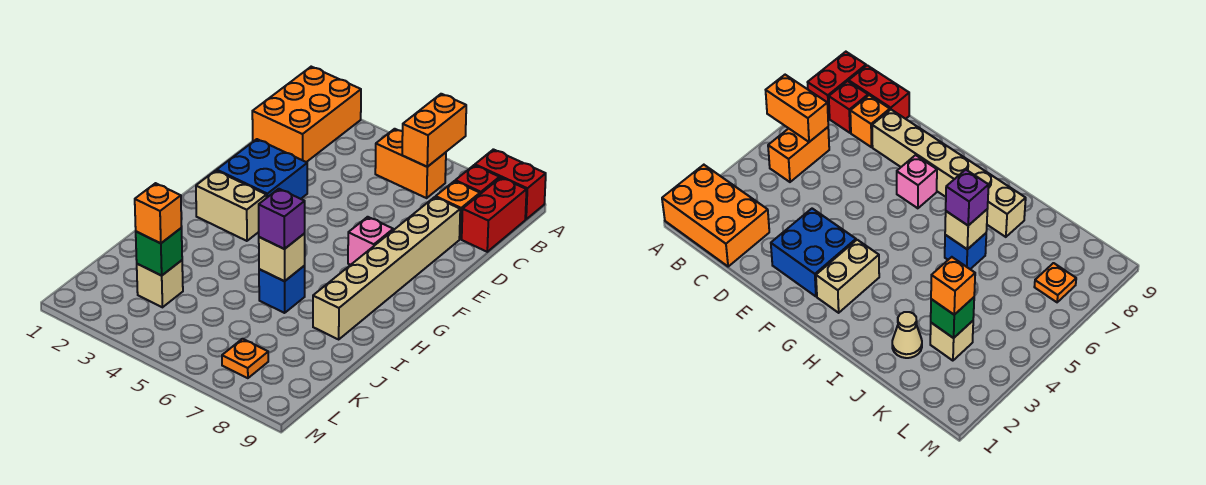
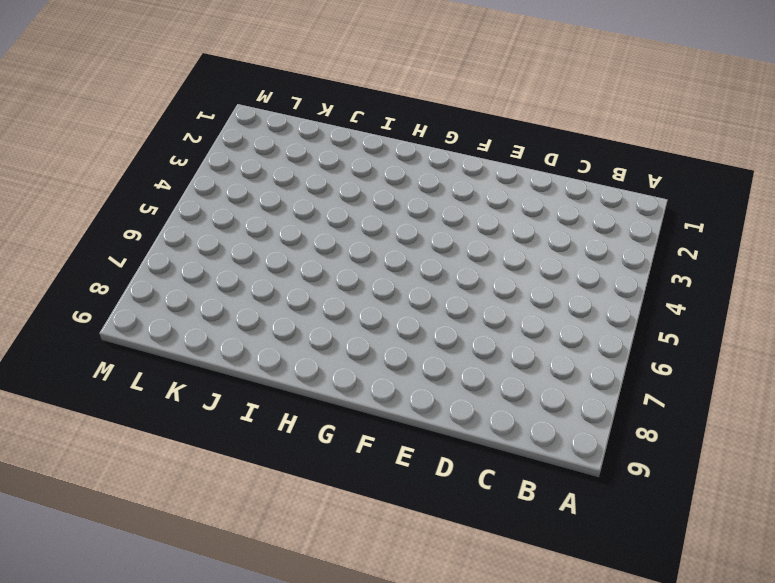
none -> orange 2x3 brick [252,67,361,162]
none -> red 1x2 brick [475,149,546,219]
none -> orange 1x2 brick [375,129,446,198]

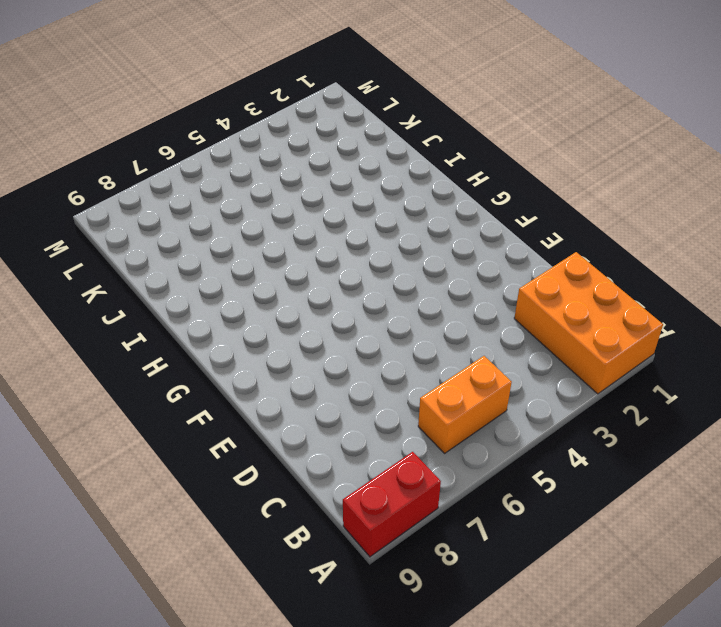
none -> red 1x1 brick [455,165,500,194]
none -> red 1x2 brick [462,178,527,252]
none -> orange 1x1 brick [436,181,480,239]

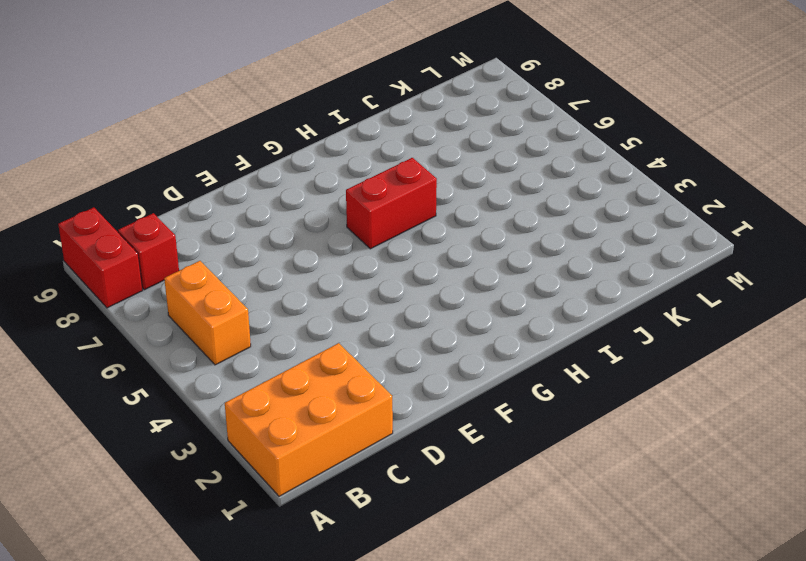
red 1x2 brick [346,158,437,249] -> red 1x2 brick moved to [462,178,527,252]
none -> orange 1x1 brick [436,181,480,239]
none -> tan 1x6 brick [313,197,460,339]
none -> blue 2x2 brick [217,139,307,199]

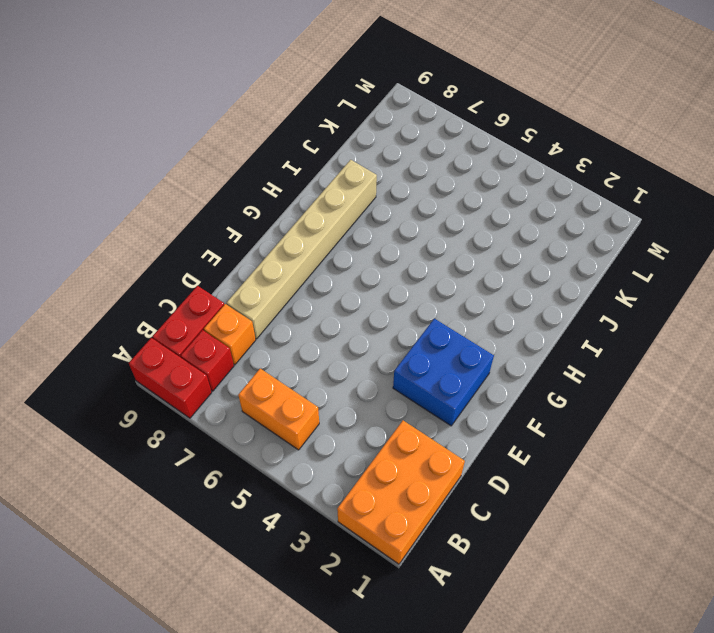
none -> pink 1x1 brick [348,217,393,265]
none -> tan 1x2 brick [196,170,267,241]
none -> blue 1x1 brick [259,266,305,313]

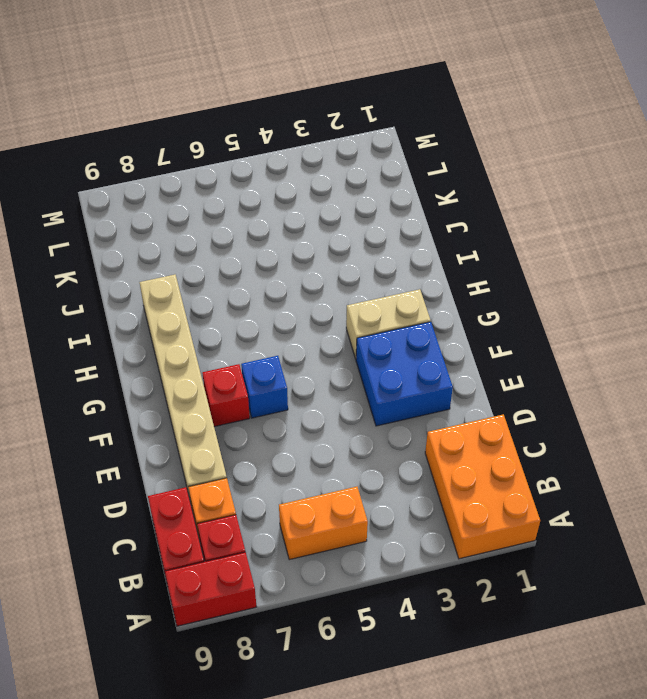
blue 1x1 brick [241,356,288,418] -> blue 1x1 brick moved to [259,266,305,313]
red 1x1 brick [203,364,250,427] -> pink 1x1 brick [348,217,393,265]
none -> tan 1x1 cone [892,312,922,358]
none -> tan 1x1 brick [137,260,183,307]
none -> orange 1x1 plate [222,339,268,378]

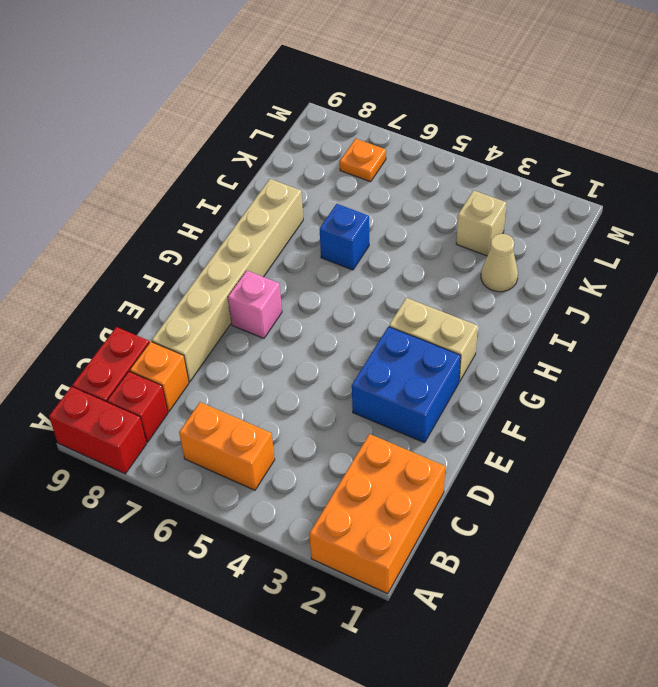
none -> orange 1x2 brick [402,94,466,167]
none -> tan 1x1 brick [259,234,305,281]
none -> green 1x1 brick [136,228,182,276]

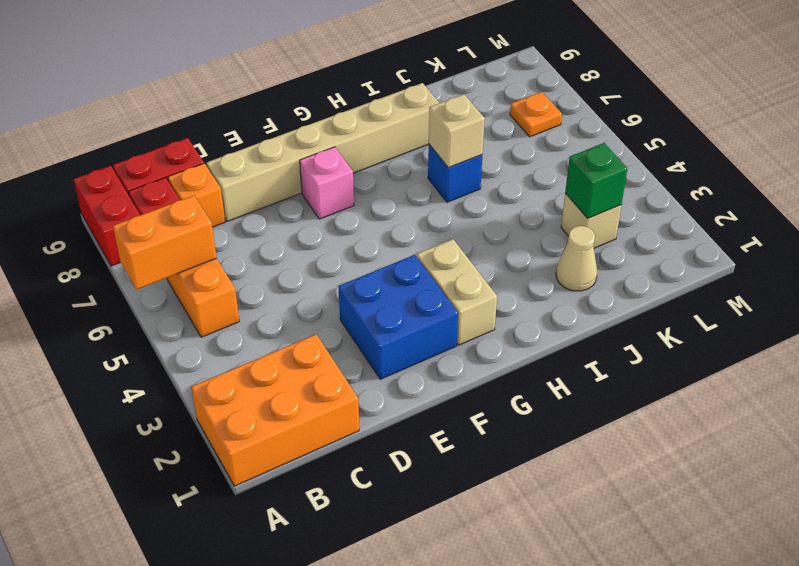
none -> purple 1x1 brick [259,189,305,249]
none -> orange 1x1 brick [135,183,182,243]

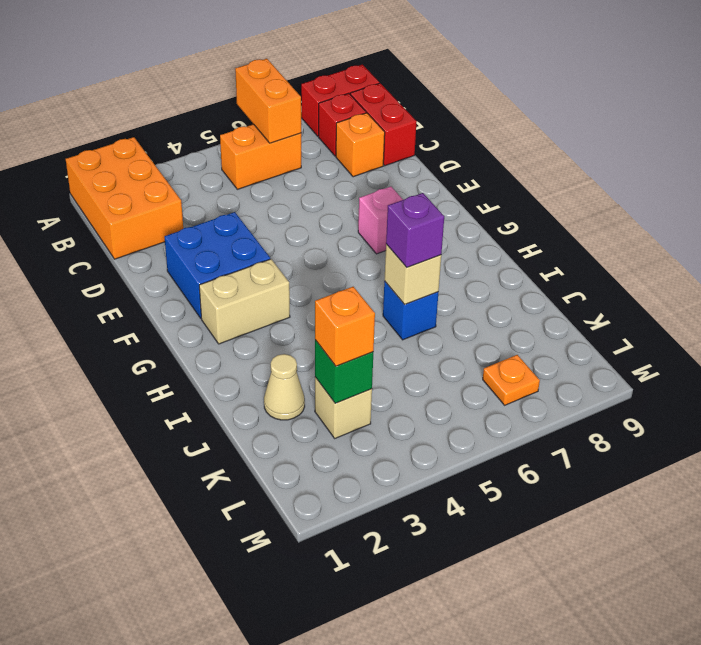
none -> tan 1x6 brick [313,197,460,339]

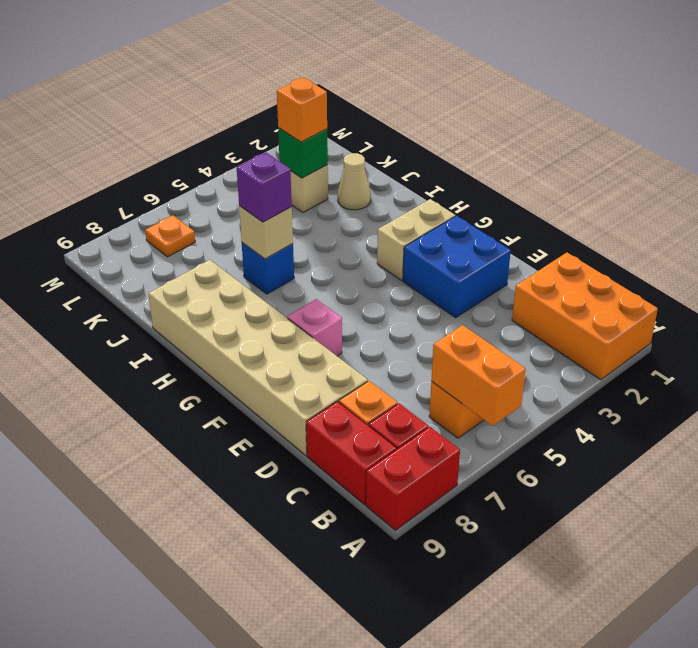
tan 2x6 brick [148,260,368,456] -> tan 1x6 brick [313,197,460,339]

